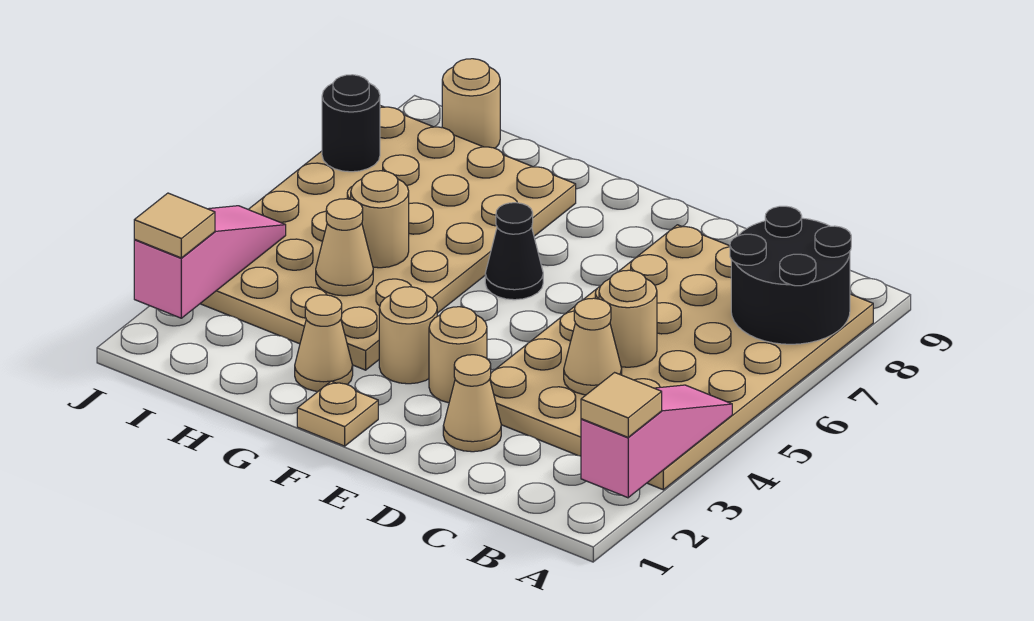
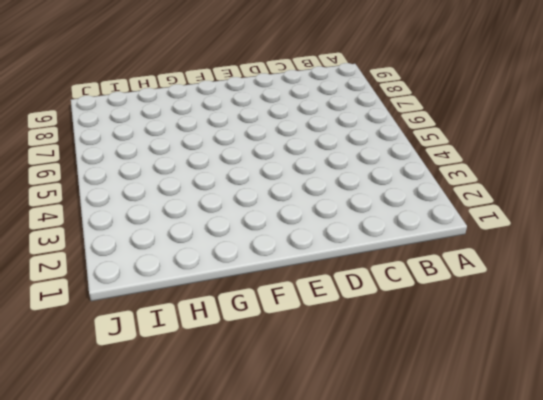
none -> tan 4x6 plate [490,225,873,490]
none -> tan 1x1 cone [443,355,501,452]
none -> tan 1x1 round brick [429,307,487,403]

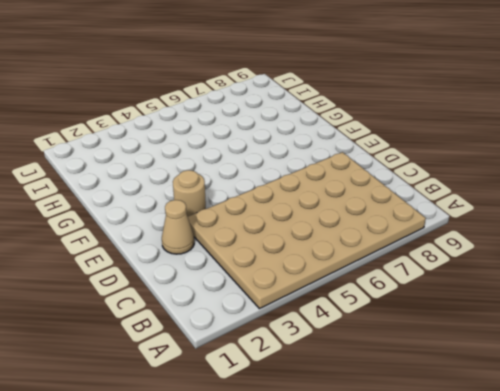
none -> tan 1x1 plate [297,381,378,446]
none -> tan 1x1 round brick [379,287,437,384]
none -> black 1x1 cone [485,203,543,300]

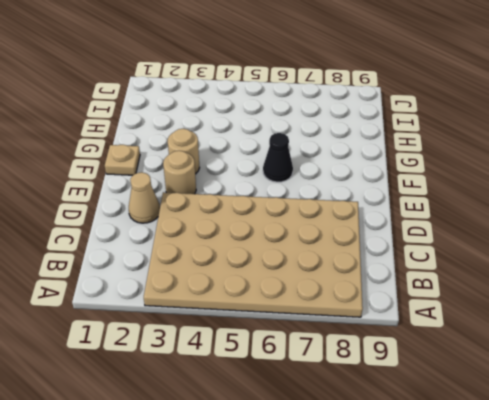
none -> tan 1x1 cone [295,295,353,391]
none -> tan 4x6 plate [200,106,576,370]
none -> tan 1x1 round brick [442,59,500,148]

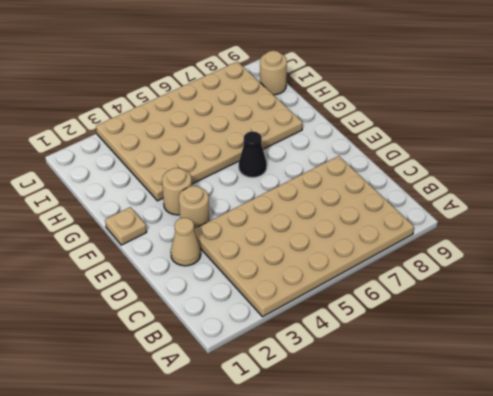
none -> tan 1x1 cone [295,295,353,391]
none -> pink 1x3 slope [581,385,732,498]
none -> black 2x2 round brick [730,206,851,344]

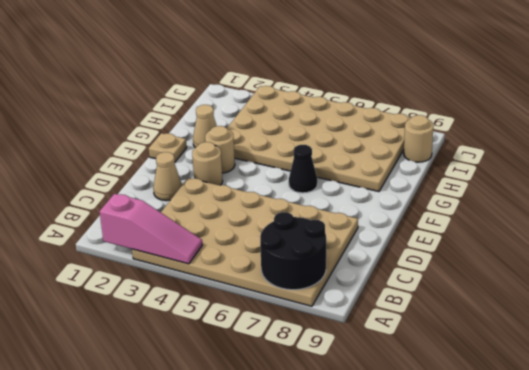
none -> tan 1x1 cone [564,298,622,395]
none -> tan 1x1 round brick [599,270,657,367]
none -> tan 1x1 cone [316,199,373,296]

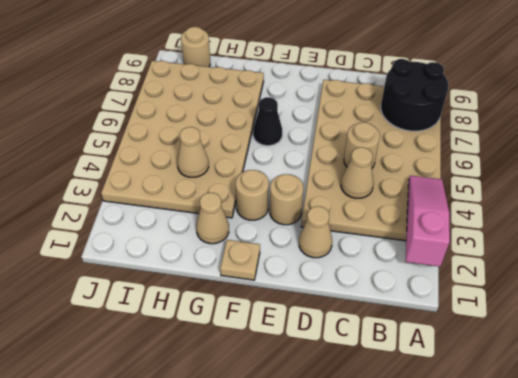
none -> tan 1x1 round brick [351,171,409,268]
none -> pink 1x3 slope [134,206,286,318]
none -> black 1x1 round brick [322,75,380,172]

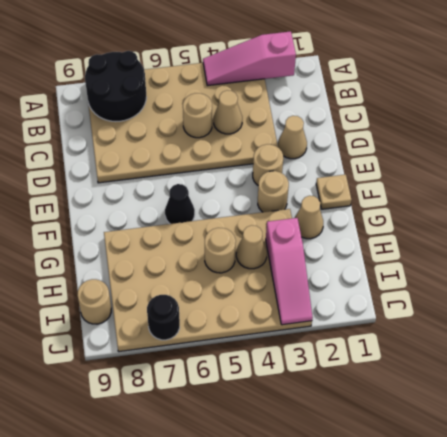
pink 1x3 slope [266,218,313,325] -> pink 1x3 slope turned to [134,206,286,318]
none -> tan 1x1 tile [581,373,662,437]
none -> tan 1x1 tile [134,193,215,258]

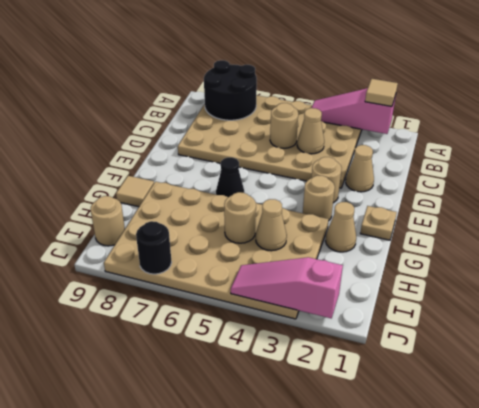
tan 1x1 tile [116,176,154,207] -> tan 1x1 tile moved to [134,193,215,258]

